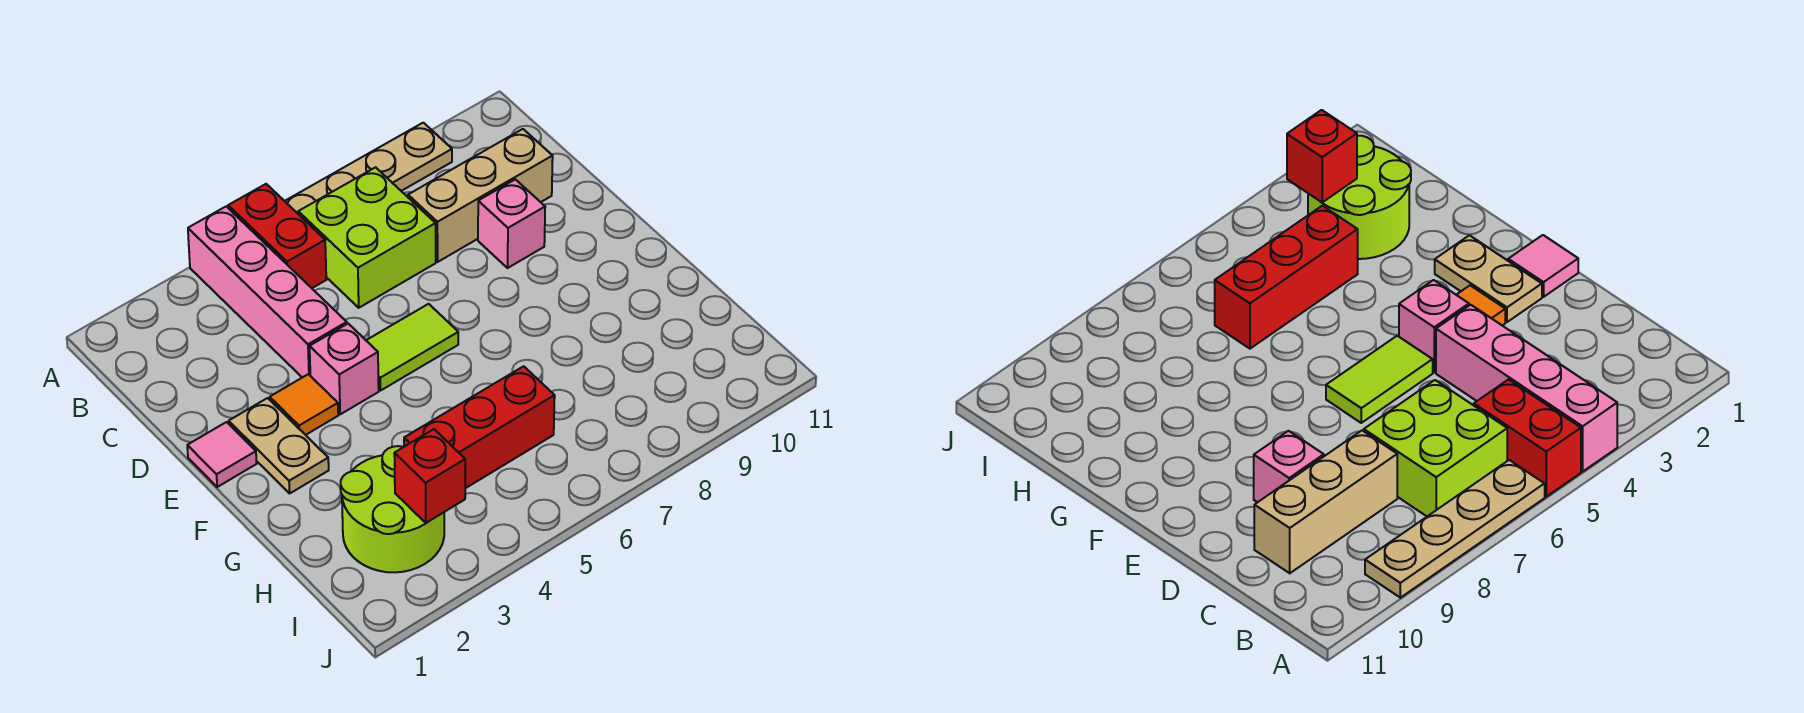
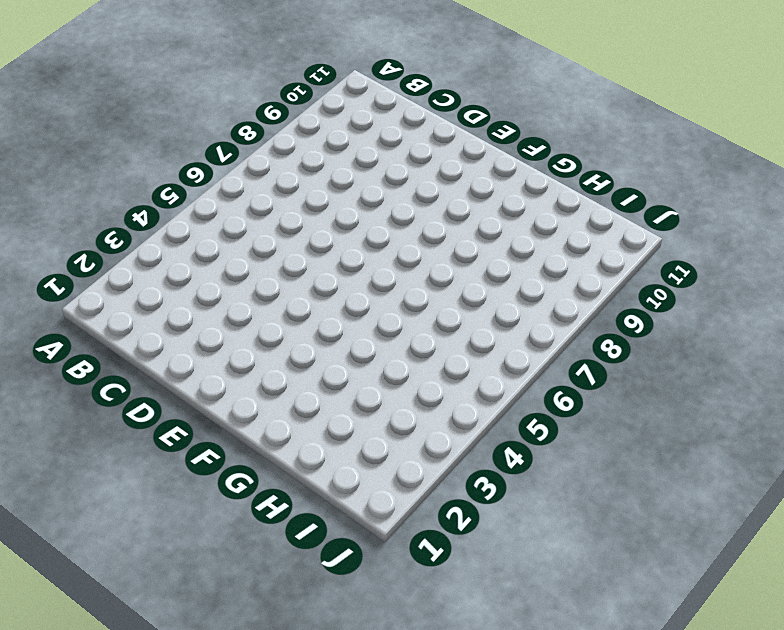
none -> pink 1x4 brick [188,207,347,378]
none -> red 1x2 brick [228,184,326,288]
none -> tan 1x4 plate [285,123,452,213]

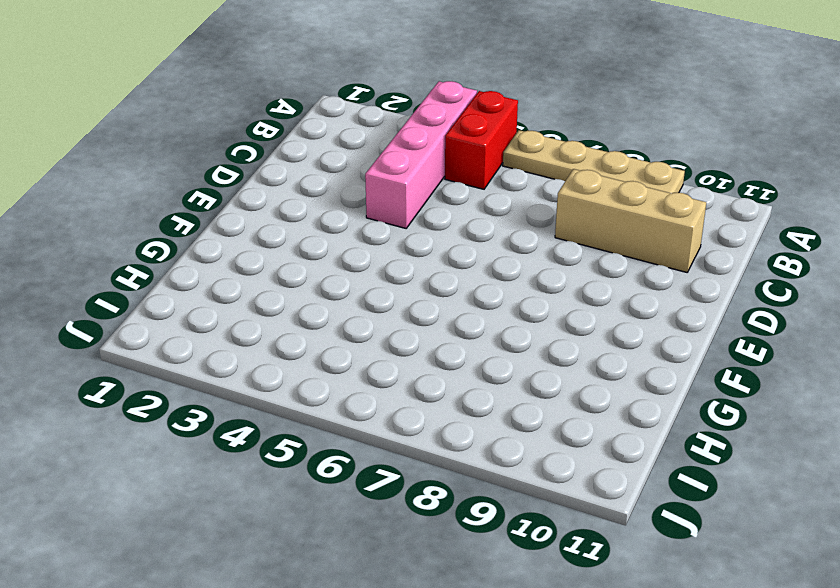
none -> lime 2x2 brick [298,167,436,308]
none -> pink 1x1 brick [478,179,545,268]
none -> pink 1x1 tile [187,422,257,487]

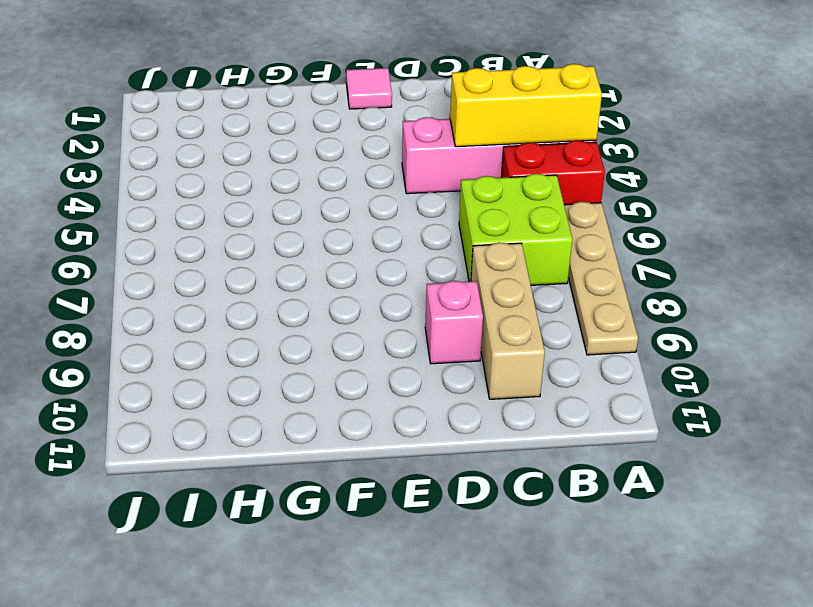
yellow 1x3 brick [450,64,602,147] -> none
none -> tan 1x2 plate [229,398,329,493]
none -> orange 1x1 tile [270,374,338,435]
none -> pink 1x1 brick [310,324,379,414]

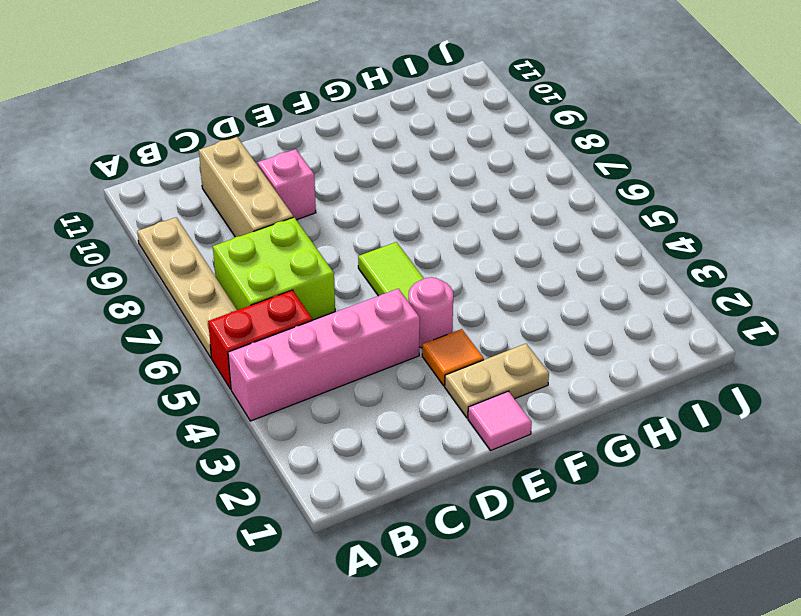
pink 1x1 round brick [409,277,453,348] -> pink 1x1 brick [310,324,379,414]
none -> lime 2x2 round brick [341,446,444,572]
none -> red 1x3 brick [404,366,555,488]
none -> red 1x1 brick [394,429,465,523]

